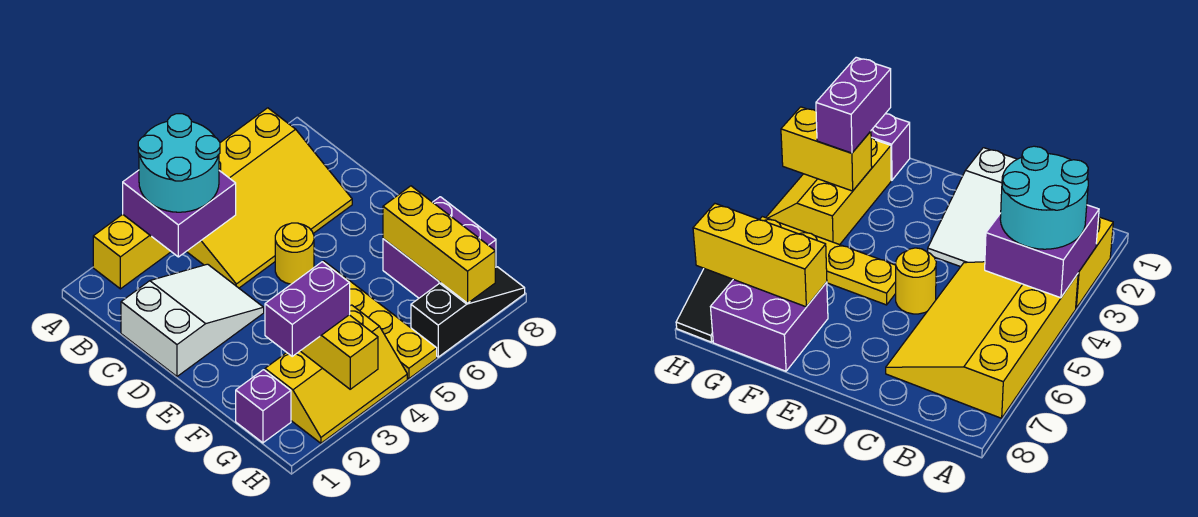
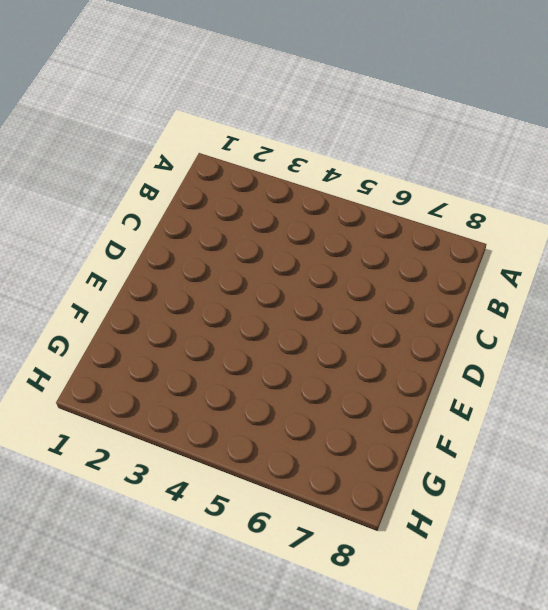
none -> yellow 1x2 brick [93,214,171,289]
none -> yellow 3x4 slope [186,108,352,288]
none -> white 2x3 slope [121,264,264,376]

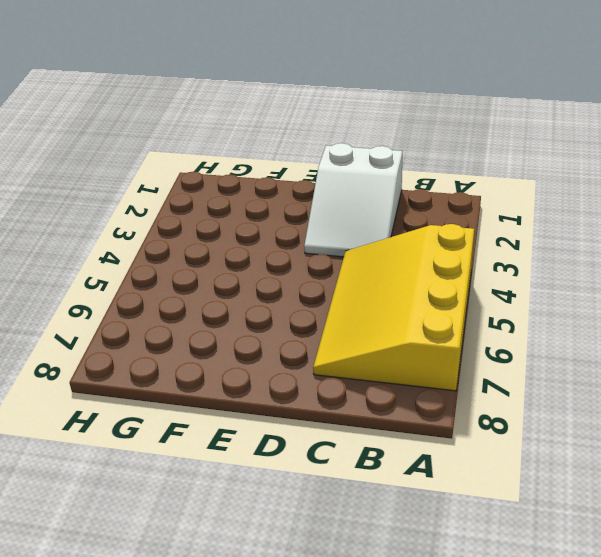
none -> yellow 1x2 brick [93,214,171,289]
none -> yellow 1x1 round brick [275,223,314,284]
none -> yellow 1x4 plate [323,261,437,379]

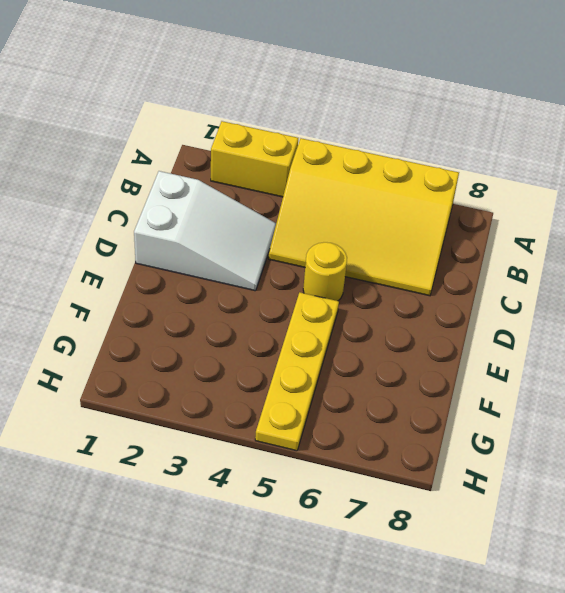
none -> purple 2x2 brick [383,197,496,298]
none -> purple 1x1 brick [236,370,291,443]
none -> yellow 2x3 slope [265,305,407,443]

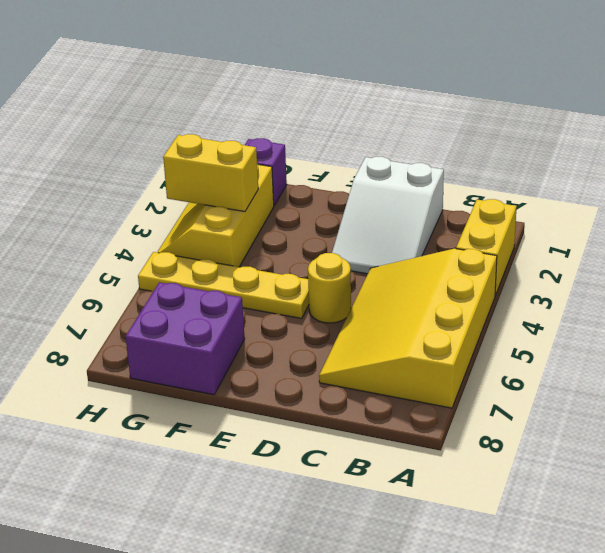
none -> black 1x3 slope [411,267,525,357]
none -> purple 2x2 brick [123,170,236,257]
none -> yellow 1x3 brick [383,186,495,303]

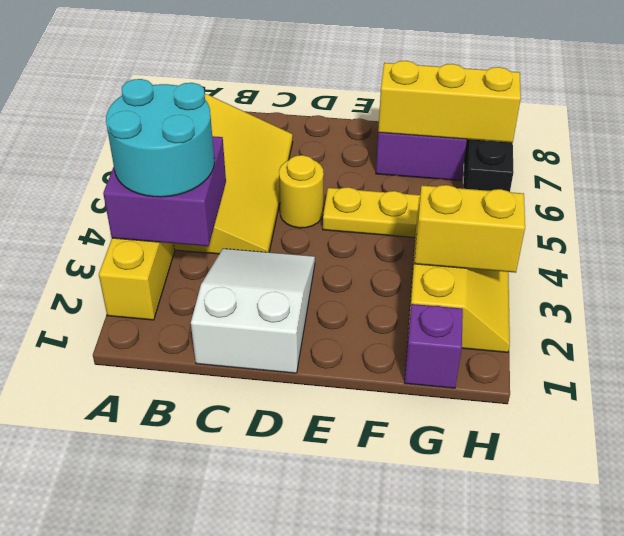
none -> purple 1x2 brick [265,262,350,356]

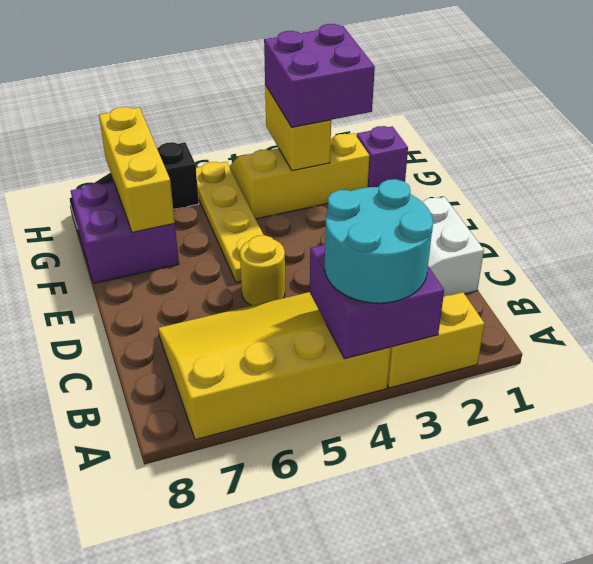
purple 2x2 brick [264,24,375,127] -> purple 1x2 brick [265,262,350,356]

